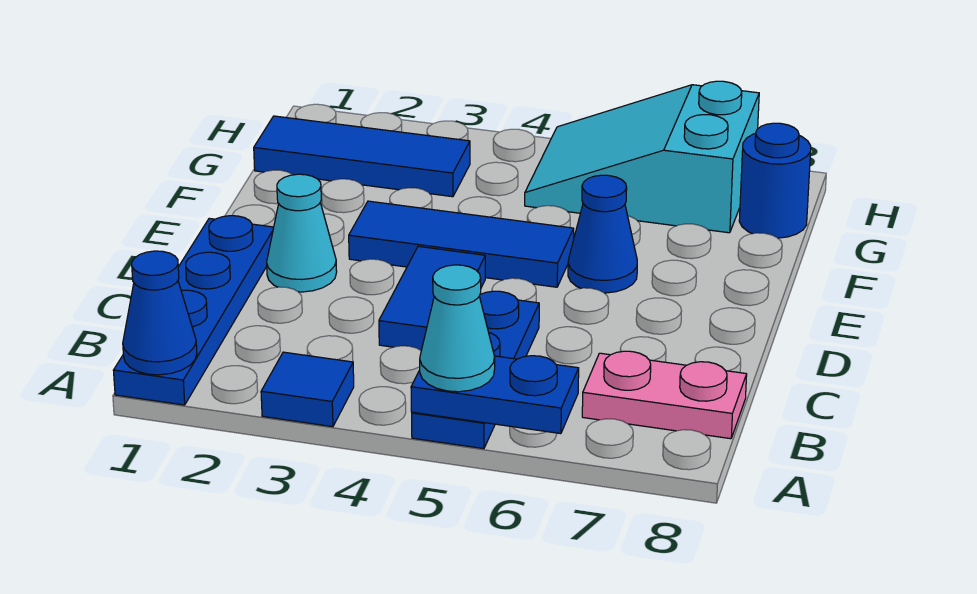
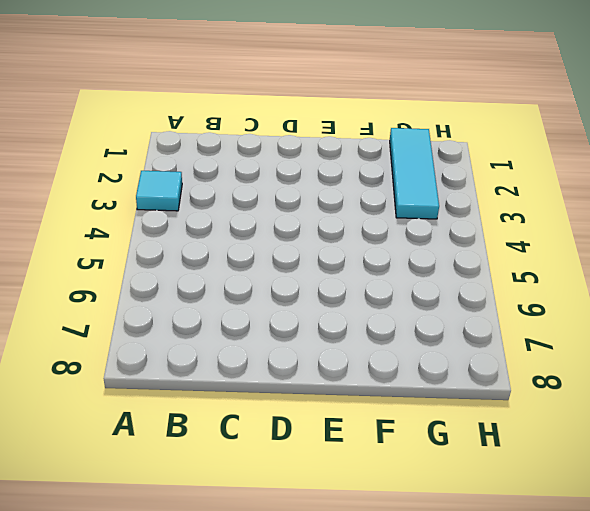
cyan 1x1 tile [136,171,182,211] -> blue 1x1 tile [261,352,354,427]
cyan 1x3 tile [390,128,439,219] -> blue 1x3 tile [254,116,470,197]
none -> blue 1x4 plate [113,216,274,405]
none -> blue 1x3 plate [412,291,539,449]
none -> pink 1x2 plate [582,351,747,439]

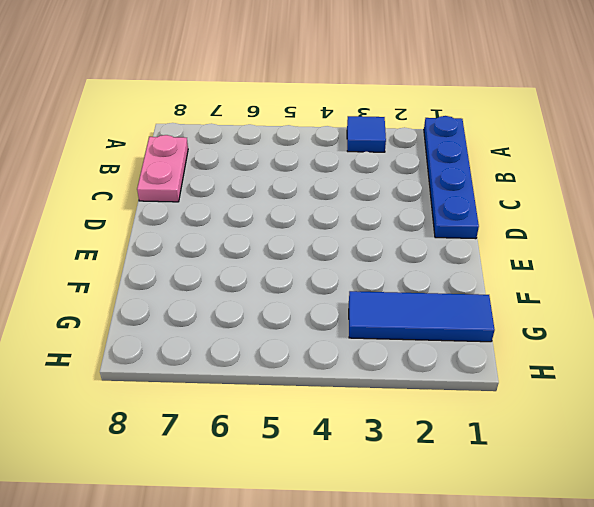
pink 1x2 plate [137,135,188,202] -> pink 1x2 plate turned to [582,351,747,439]
none -> blue 1x3 plate [412,291,539,449]
none -> blue 1x2 tile [379,246,485,350]
none -> cyan 1x1 cone [267,174,337,292]

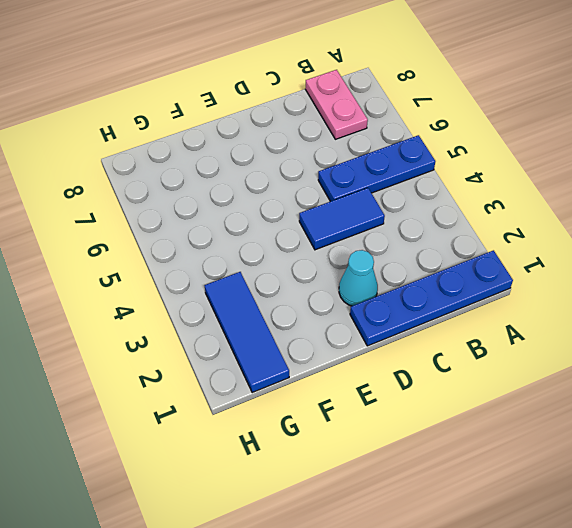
none -> blue 1x1 tile [261,352,354,427]
none -> blue 1x3 tile [349,201,574,287]
none -> blue 1x1 cone [568,175,637,293]

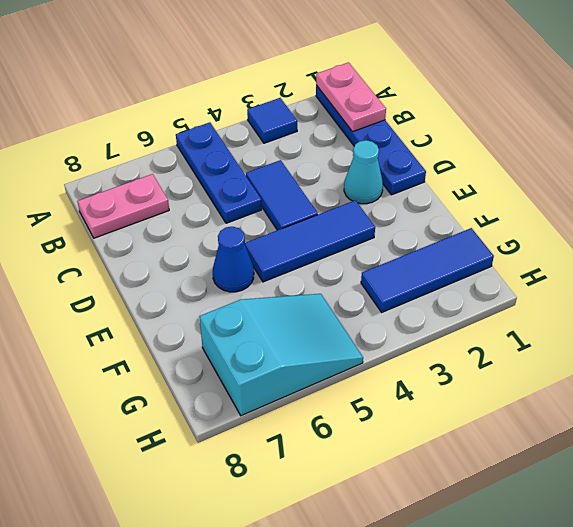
pink 1x2 plate [316,62,386,132] -> blue 1x1 cone [123,251,197,375]
none -> blue 1x1 round brick [739,123,811,238]
none -> blue 1x2 plate [411,356,579,434]
none -> cyan 1x1 cone [420,265,495,392]

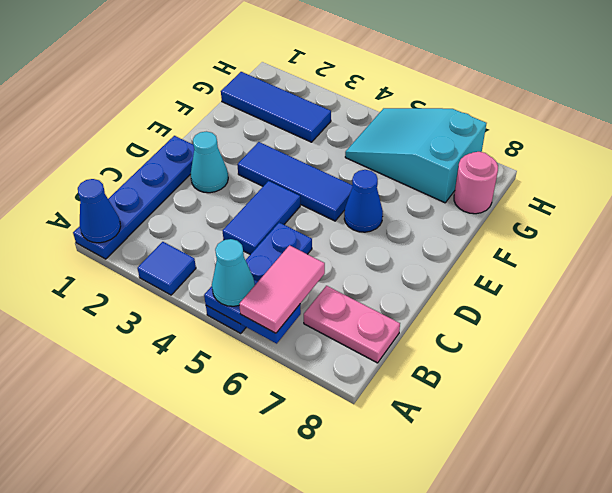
pink 1x2 tile [239,245,325,333] -> none
pink 1x1 round brick [454,152,498,214] -> blue 1x1 round brick [739,123,811,238]

